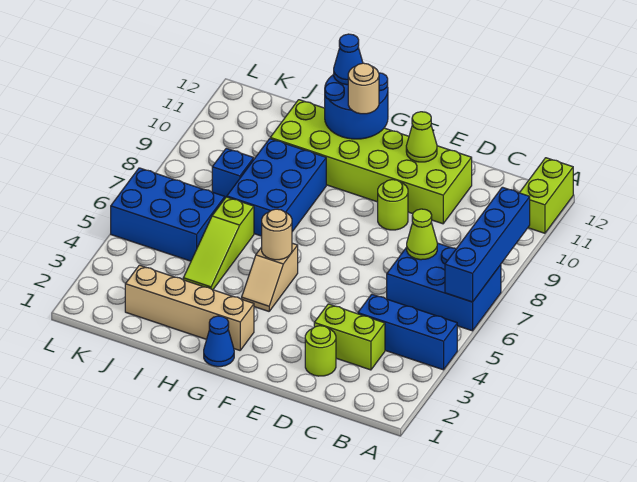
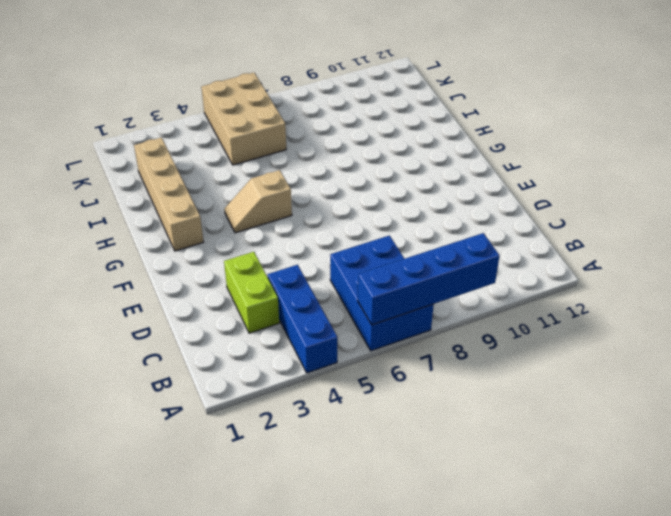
tan 2x3 brick [201,73,286,165] -> blue 2x3 brick [111,168,225,261]
none -> lime 1x2 brick [520,158,573,233]
none -> lime 1x1 round brick [305,326,336,376]
none -> lime 2x6 brick [270,100,472,224]

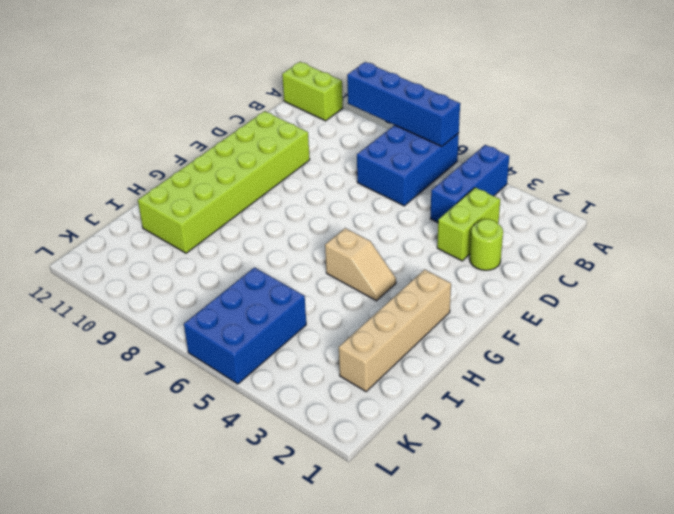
none -> lime 1x1 round brick [378,180,408,230]
none -> blue 1x1 cone [204,316,234,367]
none -> blue 2x3 brick [227,139,326,236]

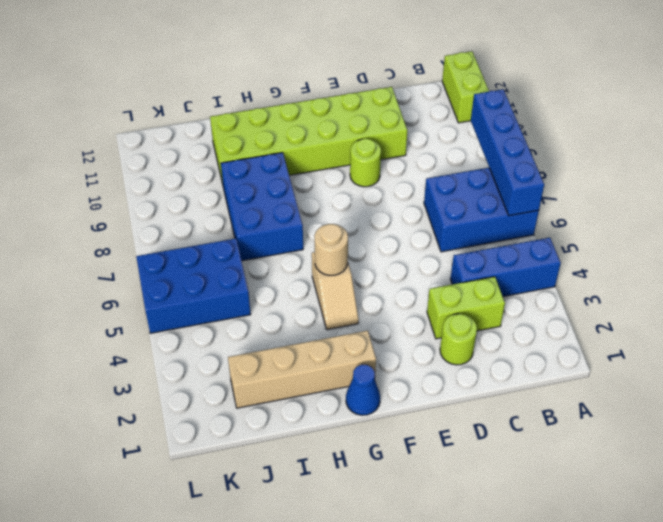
none -> lime 1x3 slope [183,197,254,290]
none -> blue 1x1 brick [212,148,254,198]
none -> lime 1x1 cone [407,209,437,260]

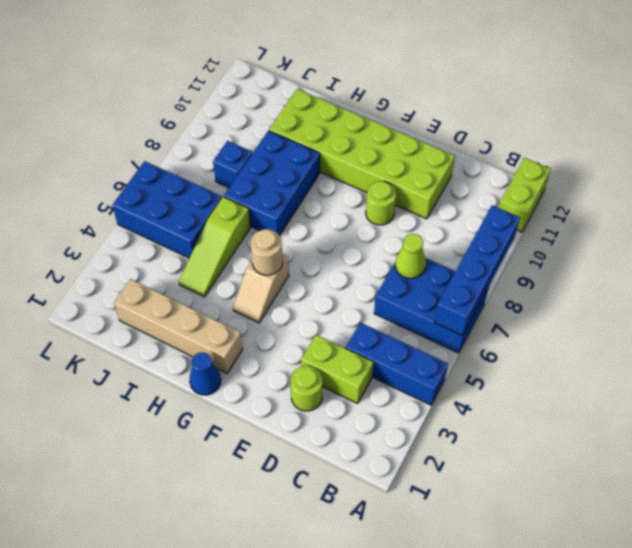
none -> lime 1x1 cone [406,112,437,162]
none -> blue 2x2 round brick [325,73,388,139]
none -> tan 1x1 round brick [348,63,379,114]

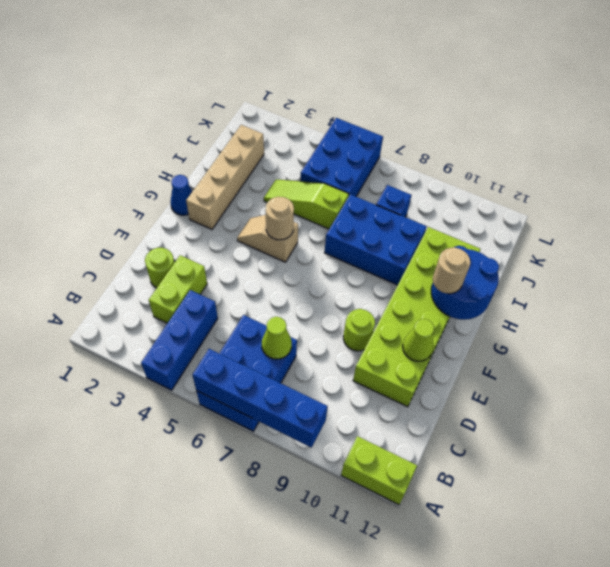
none -> blue 1x1 cone [334,34,363,85]

